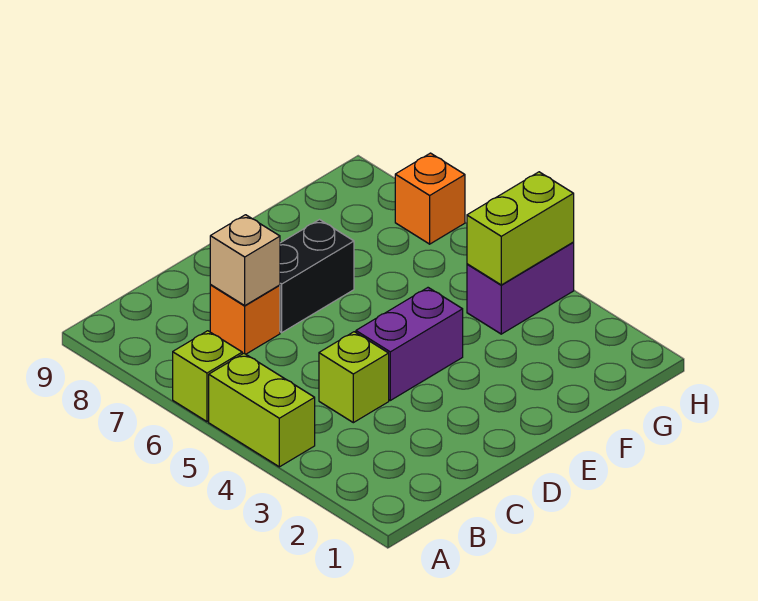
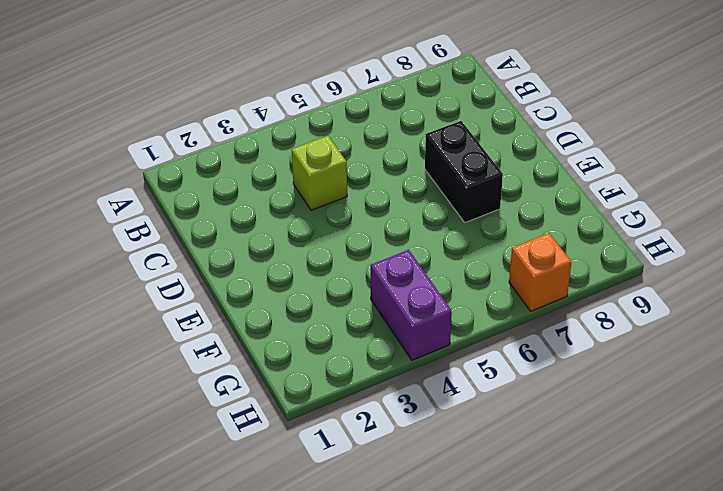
none -> lime 1x2 brick [209,353,315,467]
none -> lime 1x1 brick [173,331,242,422]

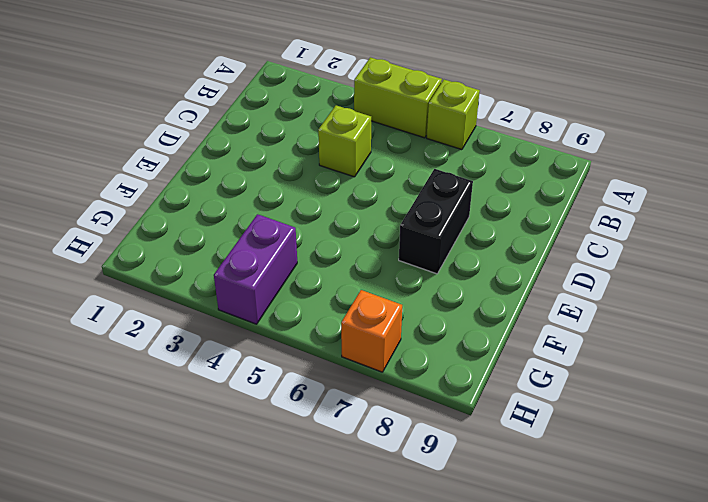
none -> orange 1x1 brick [210,285,280,354]
none -> purple 1x2 brick [356,288,463,400]

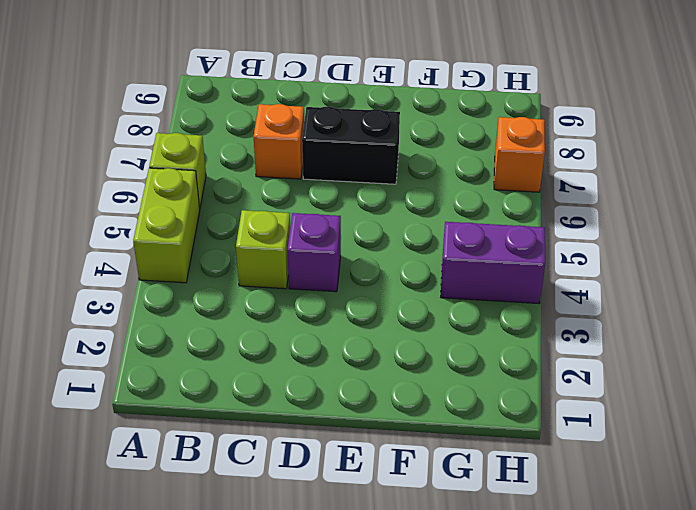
purple 1x1 brick [287,213,341,292] -> purple 1x2 brick [356,288,463,400]
none -> tan 1x1 brick [210,215,280,305]
none -> lime 1x2 brick [467,172,574,285]

